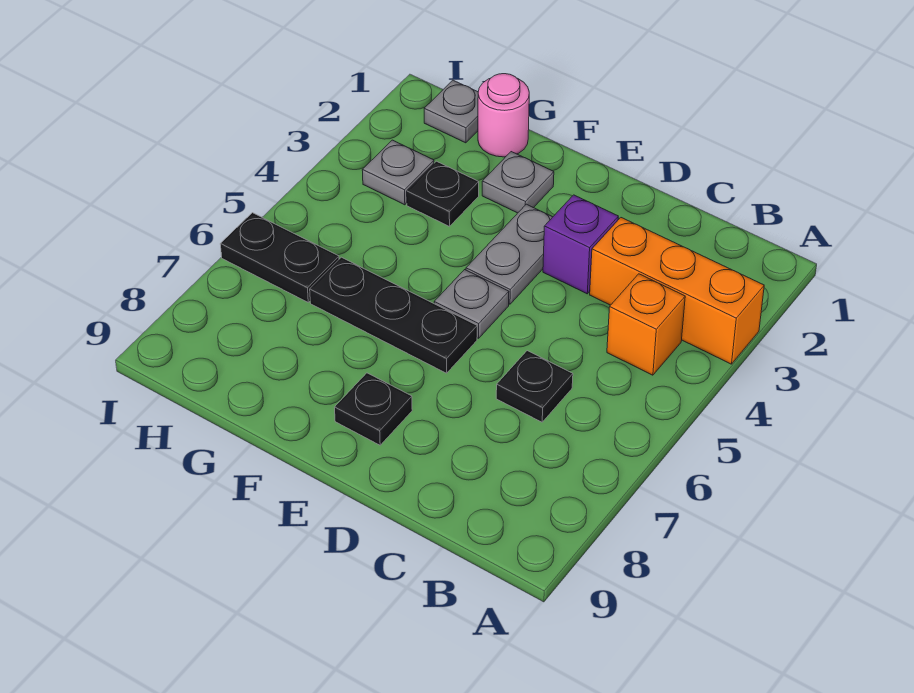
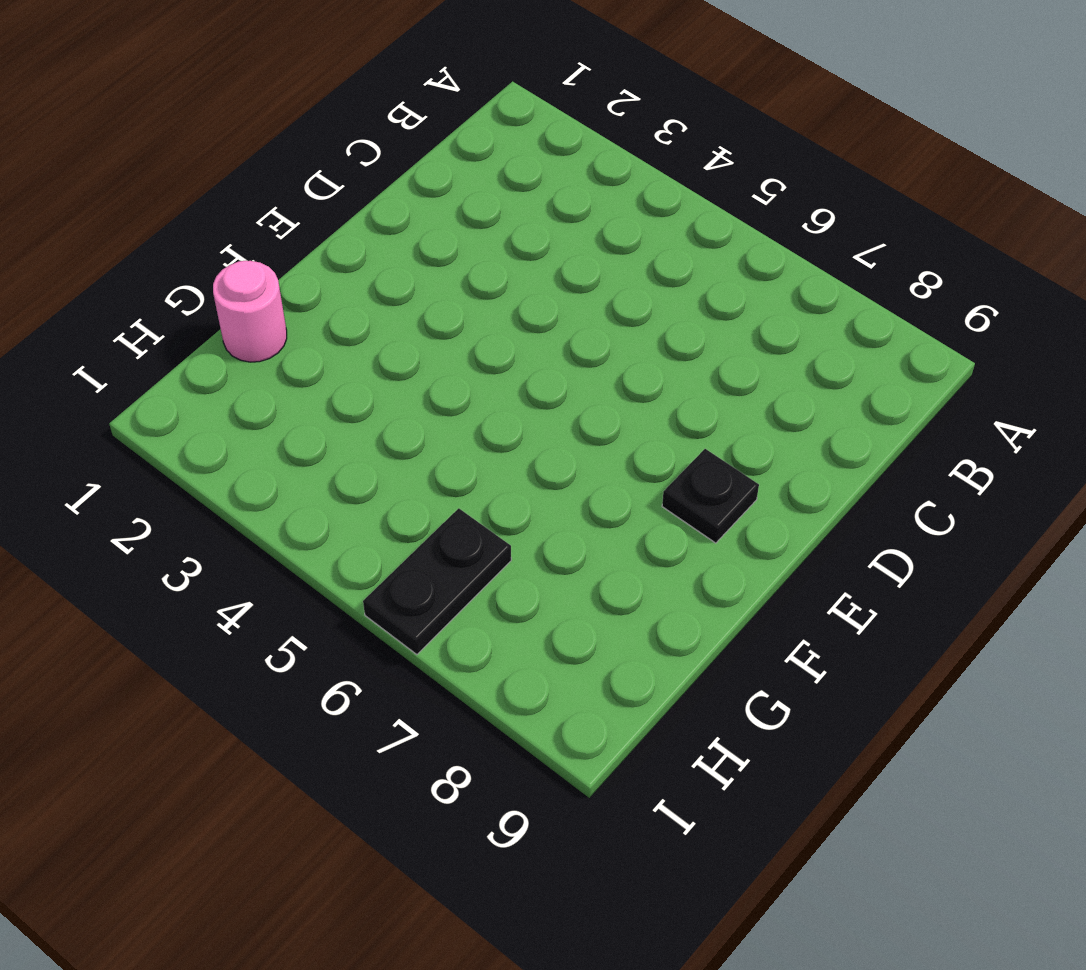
none -> orange 1x3 brick [590,218,764,364]
none -> orange 1x1 brick [607,274,685,375]
none -> black 1x1 plate [496,351,573,422]

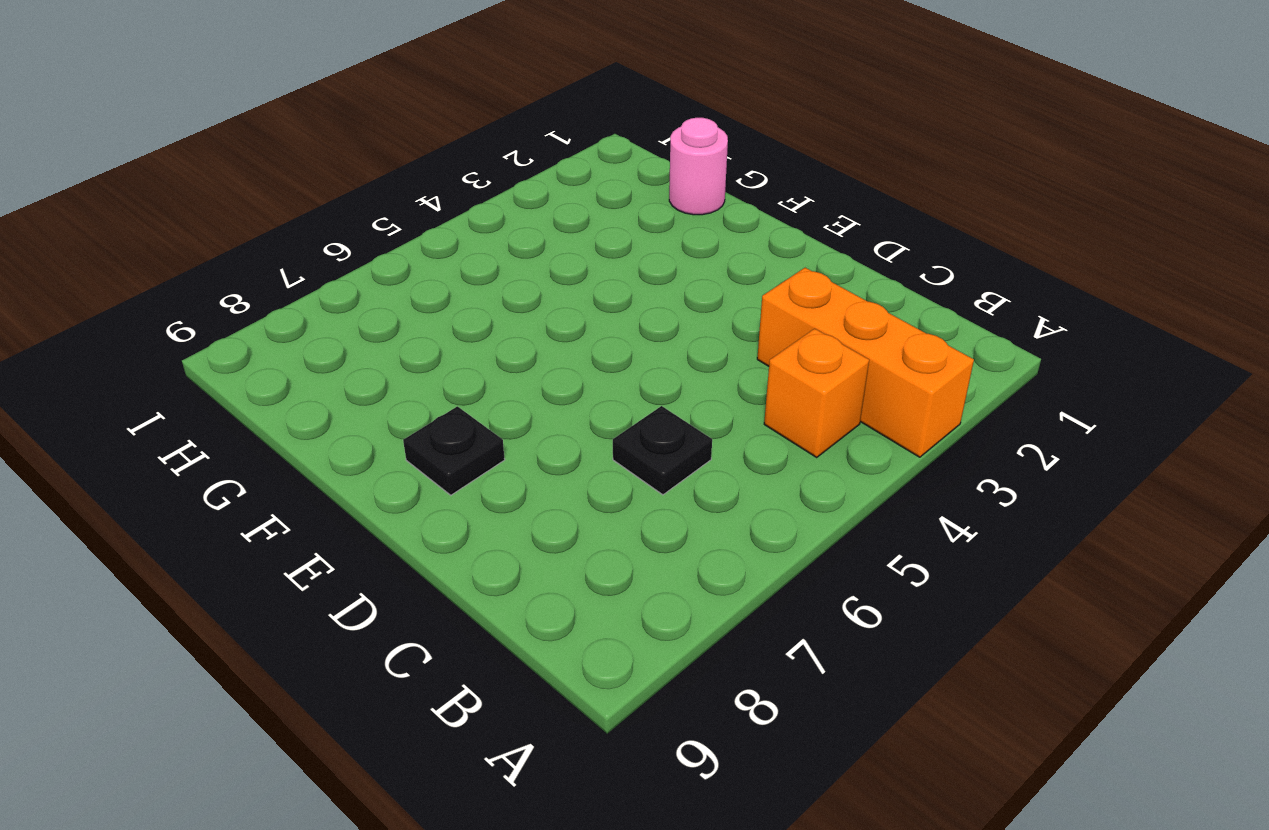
none -> purple 1x1 brick [543,195,618,294]
none -> grey 1x2 plate [466,204,552,304]
none -> grey 1x1 plate [434,270,509,338]

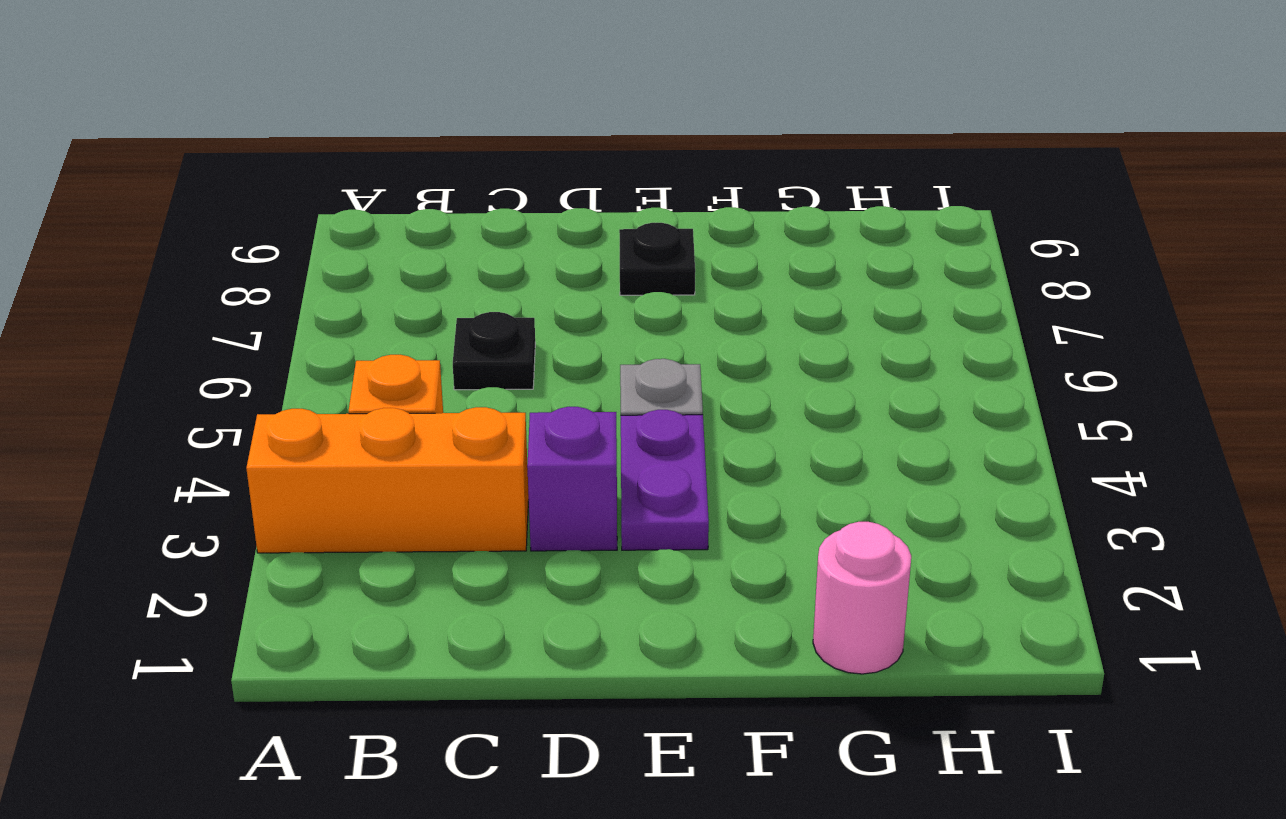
purple 1x2 plate [621,410,709,550] -> grey 1x2 plate [466,204,552,304]
none -> black 1x3 plate [310,257,477,373]
none -> grey 1x1 plate [482,152,554,213]
none -> black 1x1 plate [407,161,479,227]

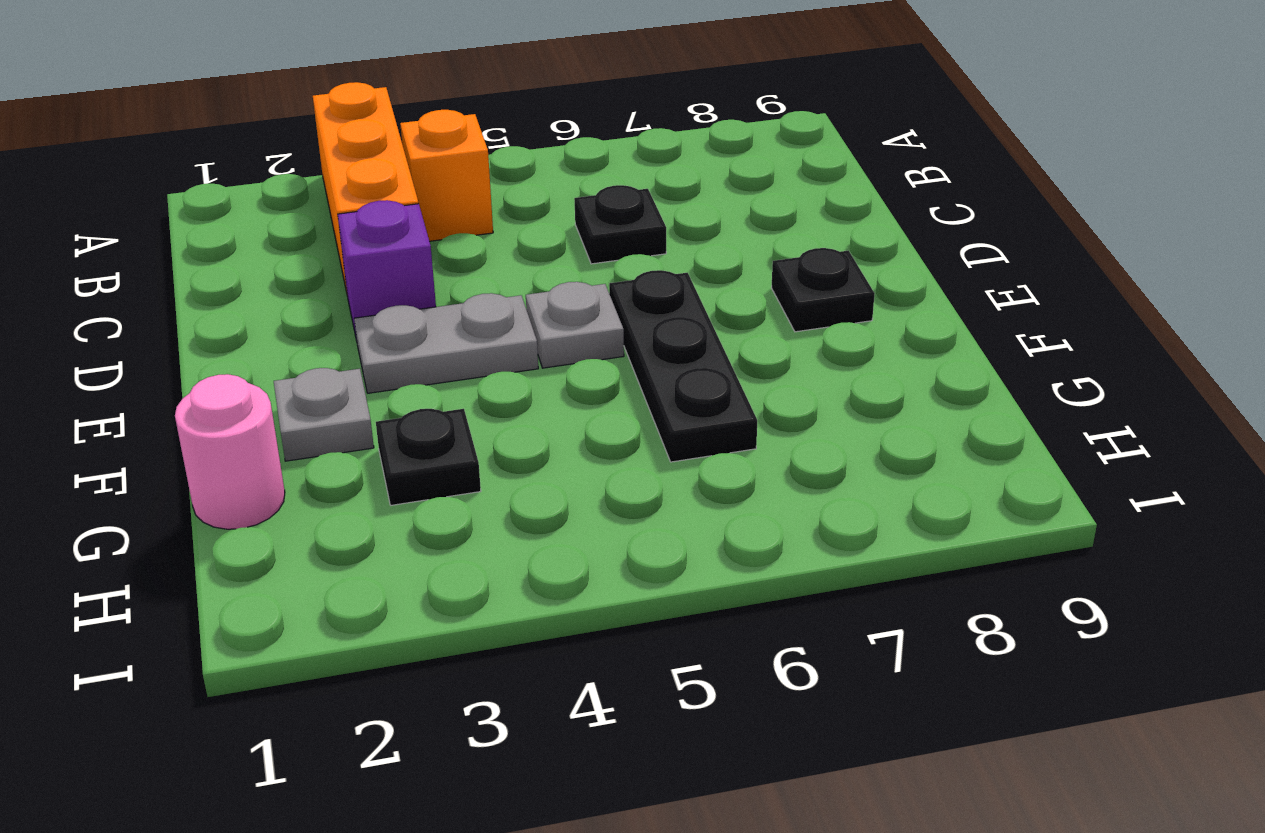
none -> grey 1x1 plate [424,80,478,143]
none -> grey 1x1 plate [362,140,434,205]
none -> black 1x2 plate [220,213,339,302]

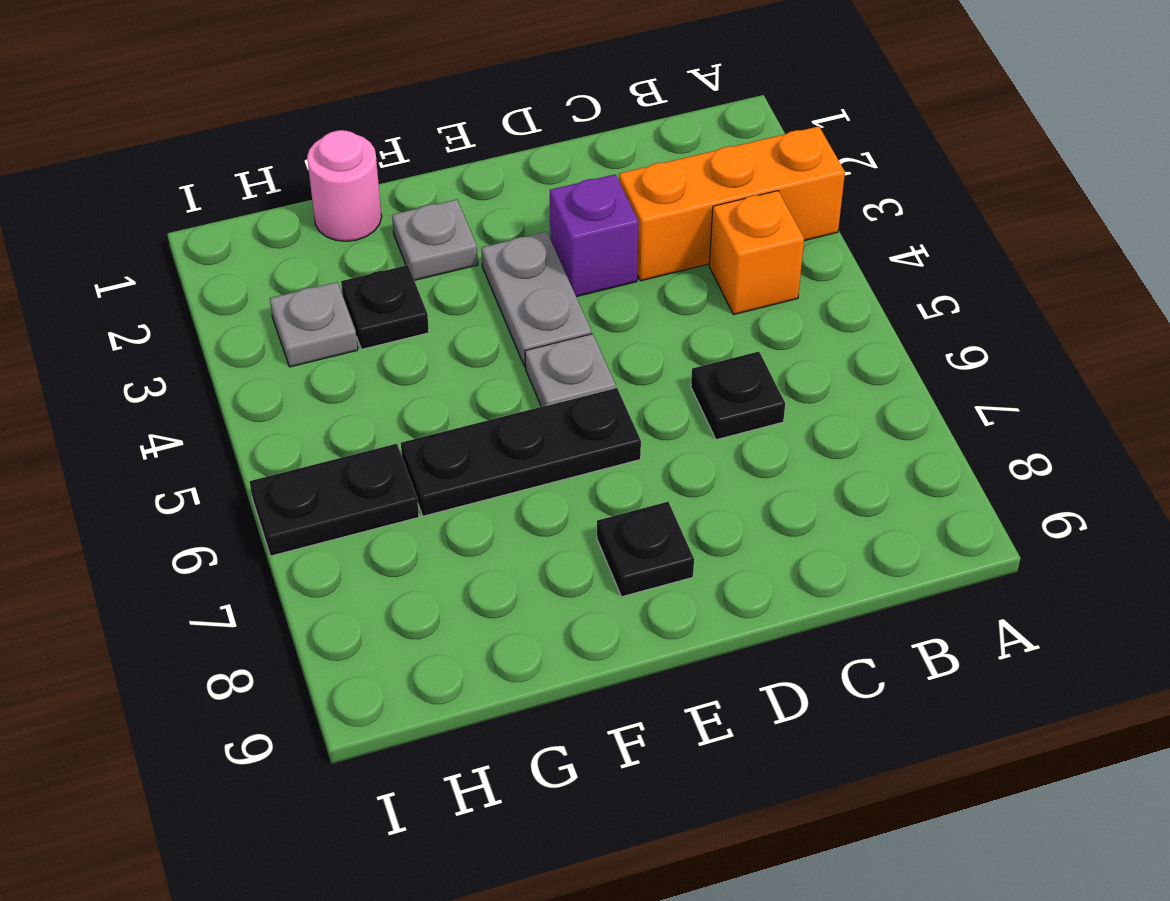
none -> grey 1x1 plate [424,80,478,143]

